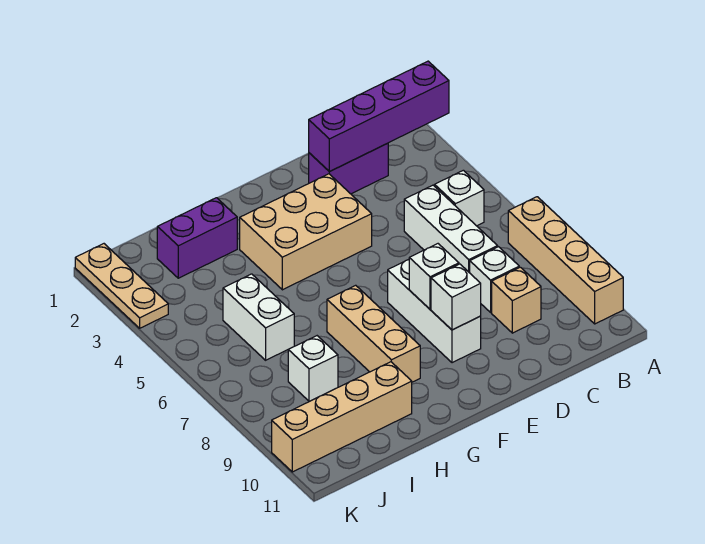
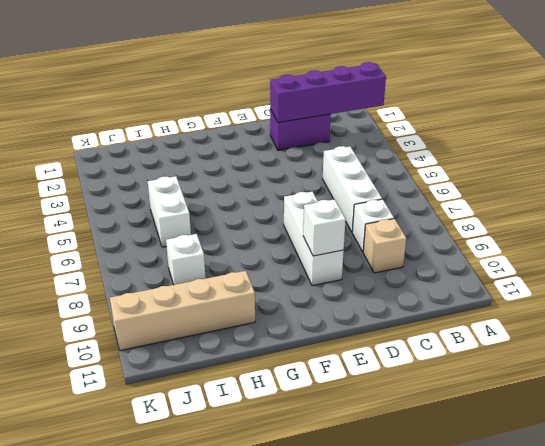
none -> tan 1x4 brick [508,197,623,324]
none -> white 1x1 brick [435,170,484,226]
none -> tan 2x3 brick [240,174,372,290]

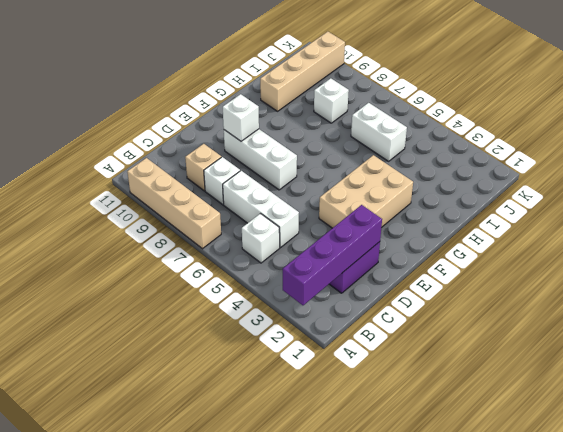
none -> tan 1x3 brick [327,285,420,382]
none -> purple 1x2 brick [157,198,237,278]
none -> tan 1x3 plate [75,244,168,328]

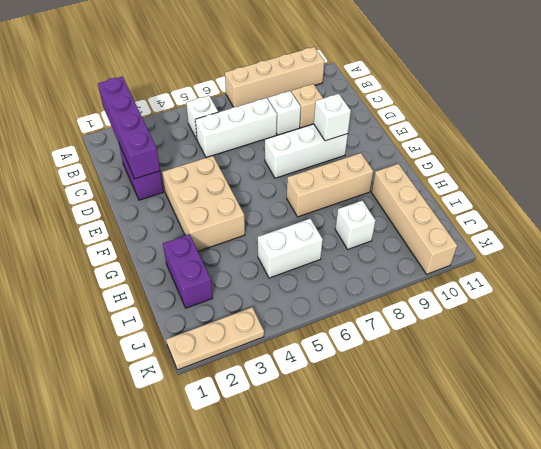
none -> white 1x1 brick [409,244,459,309]

